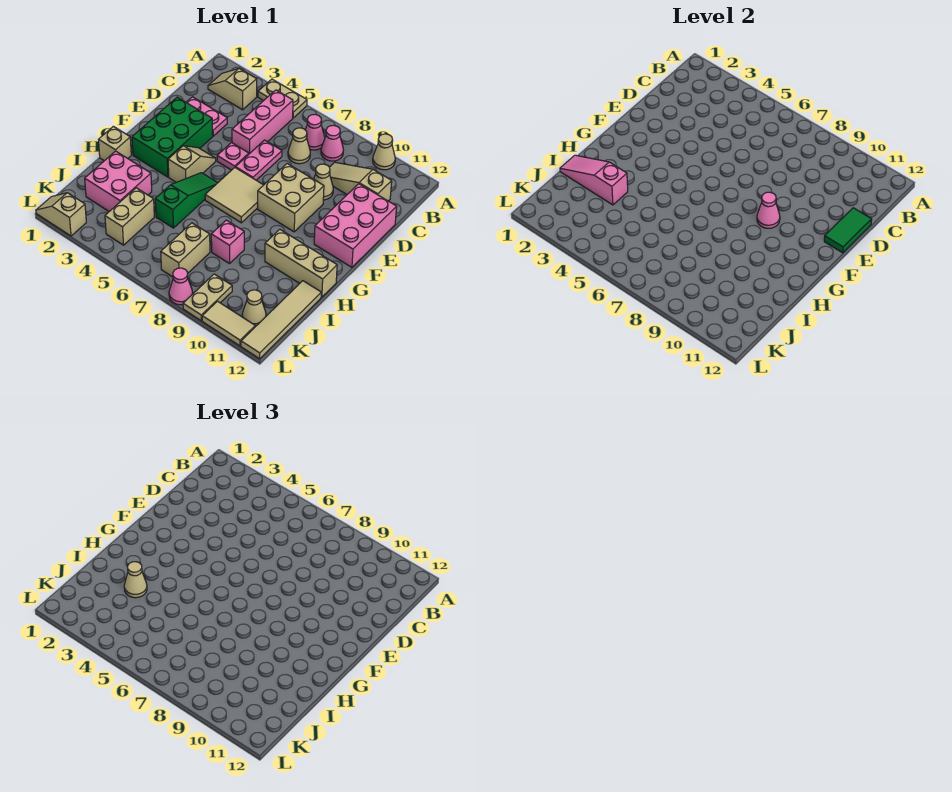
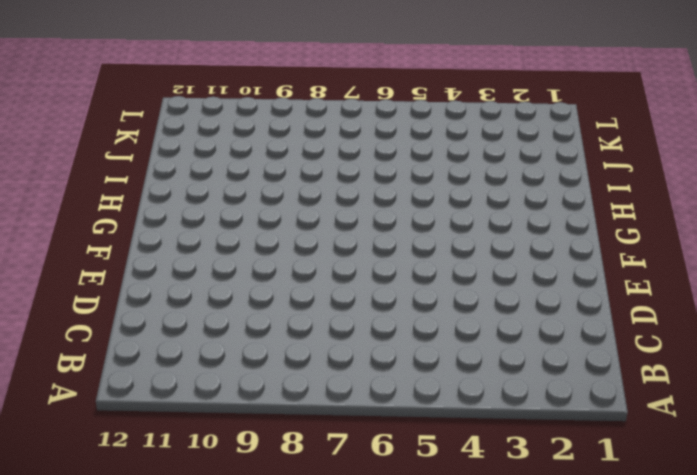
none -> tan 1x2 plate [258,79,307,118]
none -> tan 1x1 cone [373,134,395,170]
none -> tan 1x2 slope [208,68,257,110]
none -> pink 1x3 brick [232,90,293,154]

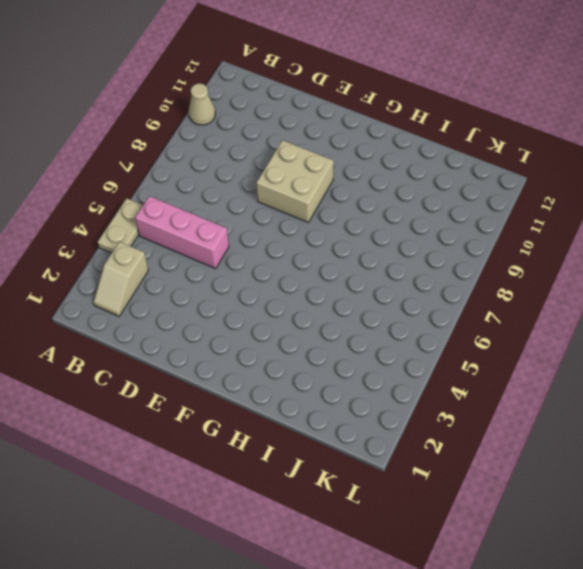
none -> pink 1x1 cone [305,114,325,150]
none -> pink 1x1 cone [321,125,343,161]
none -> tan 1x1 cone [288,128,310,164]
none -> tan 1x3 slope [330,162,392,201]

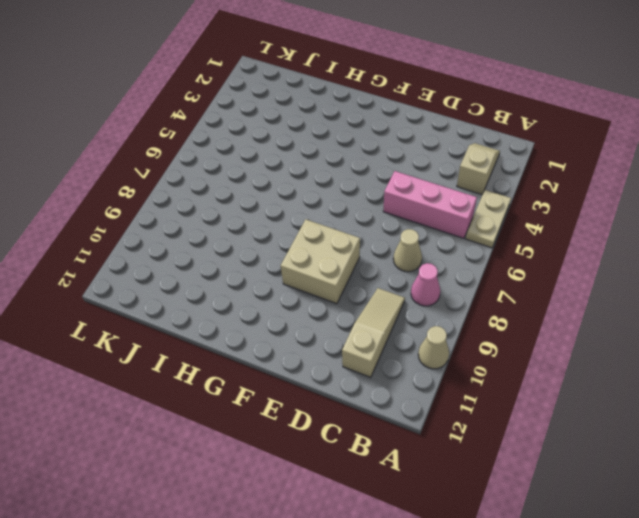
none -> pink 1x1 cone [305,114,325,150]
none -> pink 1x2 plate [186,97,227,136]
none -> pink 1x2 plate [236,140,282,180]
none -> tan 1x1 cone [314,164,333,200]

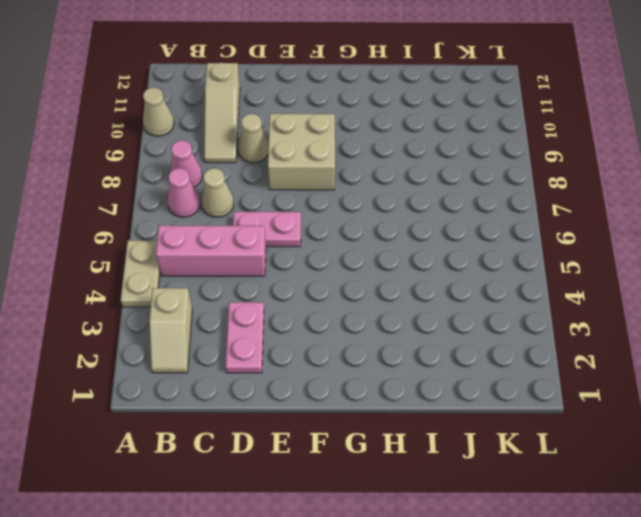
none -> pink 2x3 brick [314,184,397,267]
none -> green 2x3 brick [132,97,213,177]
none -> pink 1x1 plate [217,143,249,170]
none -> tan 1x2 slope [168,146,216,182]

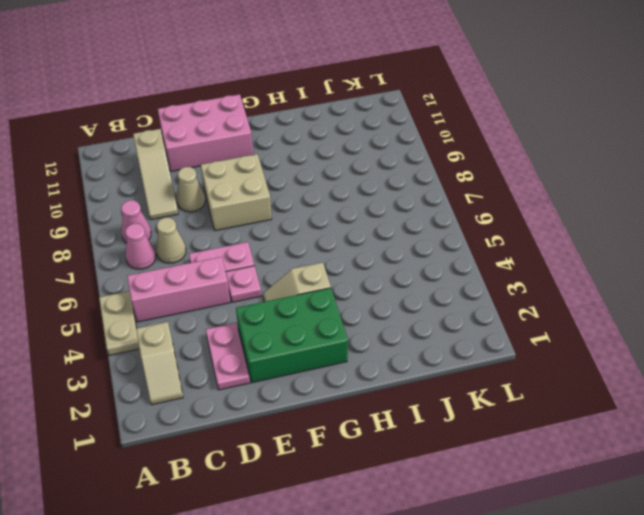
none -> tan 1x1 cone [373,134,395,170]
none -> tan 2x2 tile [205,168,263,223]
none -> green 1x3 slope [155,173,218,228]
none -> tan 1x1 brick [99,126,131,161]

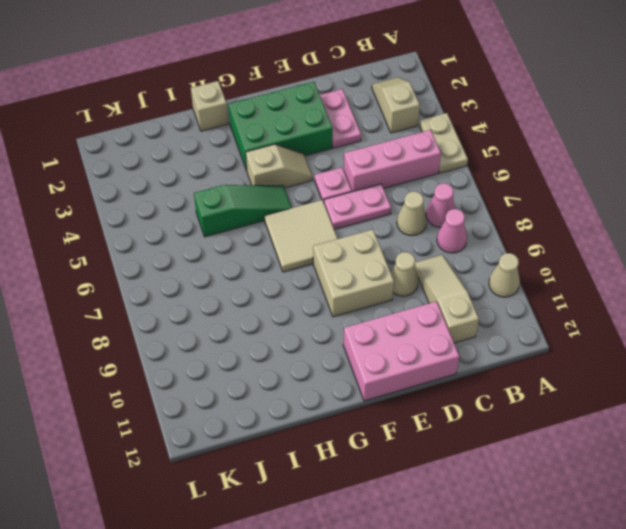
none -> tan 1x3 brick [265,229,337,297]
none -> pink 2x2 brick [85,151,152,212]
none -> pink 1x1 brick [211,220,244,264]
none -> tan 1x4 tile [241,281,321,359]

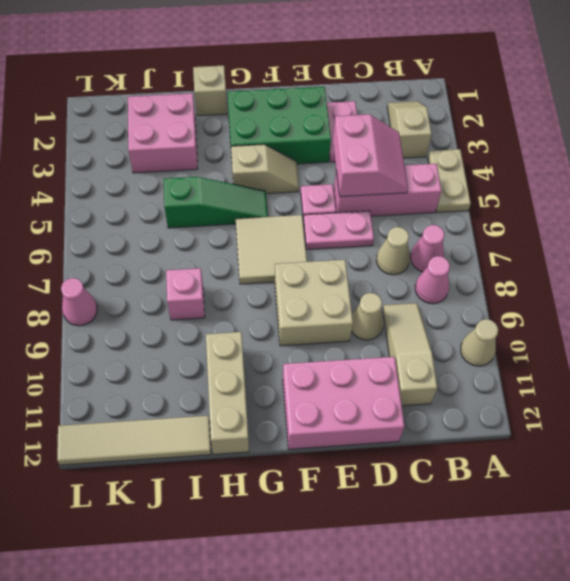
pink 2x2 slope [333,114,408,197] -> none
none -> tan 1x2 brick [105,188,154,245]
none -> tan 1x2 brick [161,223,210,277]
none -> tan 1x2 plate [183,274,232,321]
none -> tan 1x1 cone [242,290,266,327]

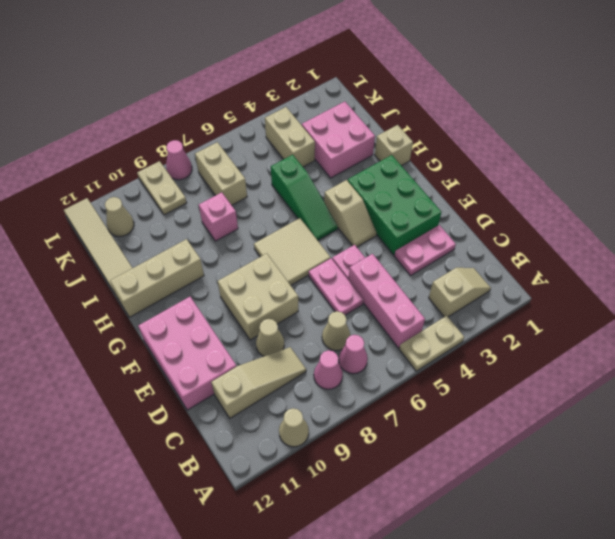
none -> tan 1x2 slope [36,193,86,236]
none -> tan 1x2 tile [202,301,255,346]
none -> green 1x2 tile [824,208,872,253]
none -> pink 1x1 cone [757,192,780,228]

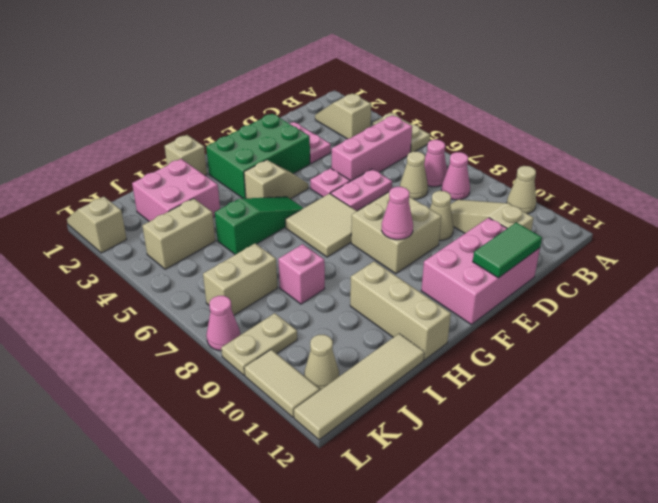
none -> pink 1x3 slope [560,155,628,205]
none -> tan 1x1 cone [124,562,147,598]

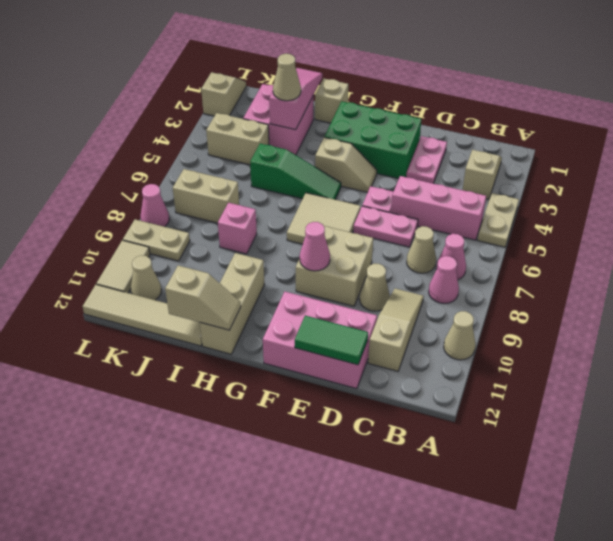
tan 1x2 slope [165,265,241,330] -> none

